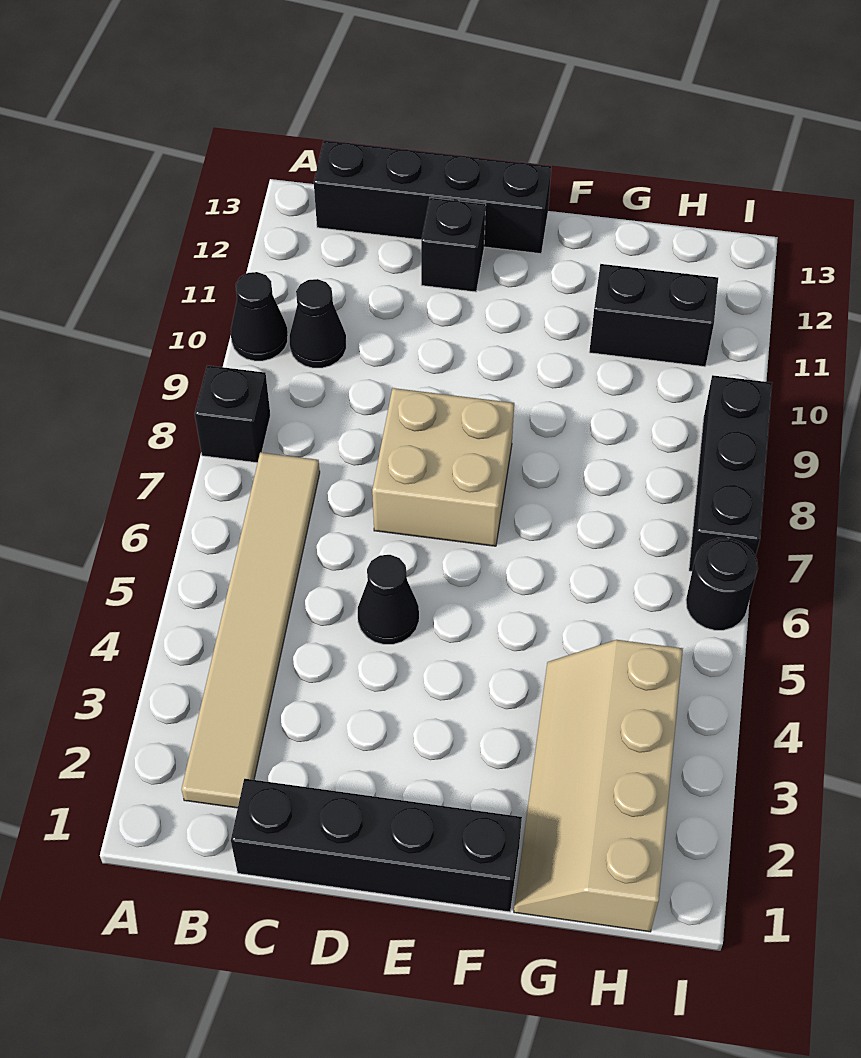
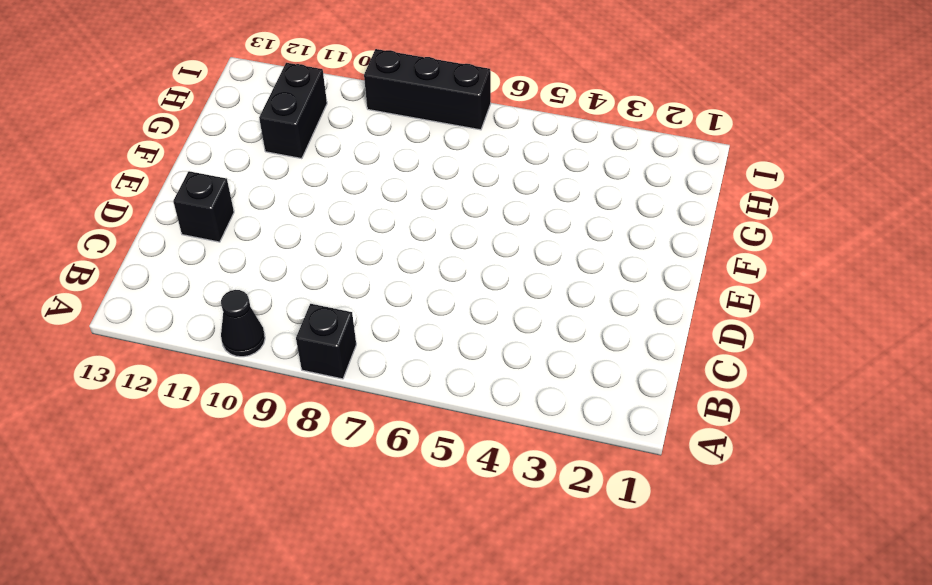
none -> tan 1x6 tile [181,452,320,808]
none -> black 1x1 cone [290,279,346,368]
none -> black 1x4 brick [314,141,551,254]

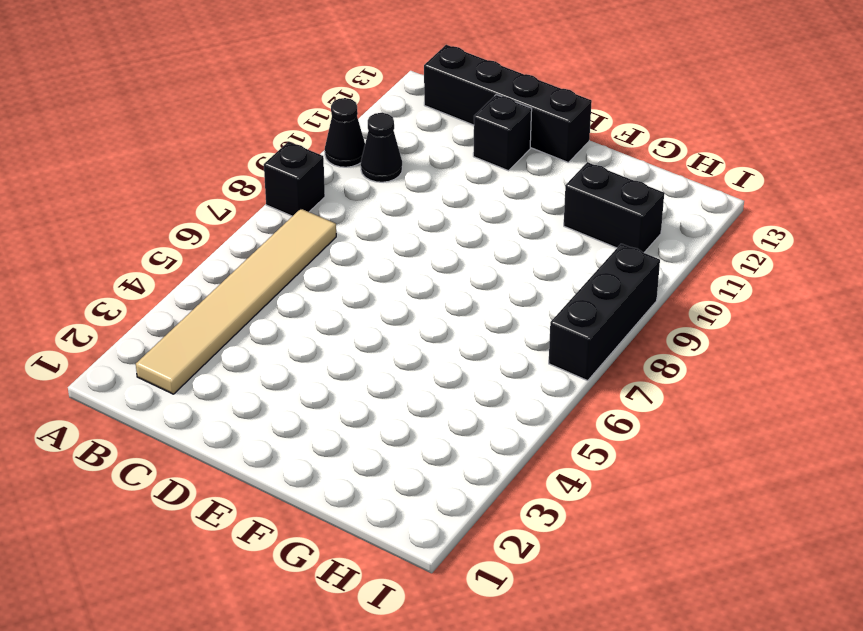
none -> black 1x4 brick [231,779,522,912]
none -> black 1x1 cone [358,555,419,644]
none -> tan 2x2 brick [372,388,514,546]

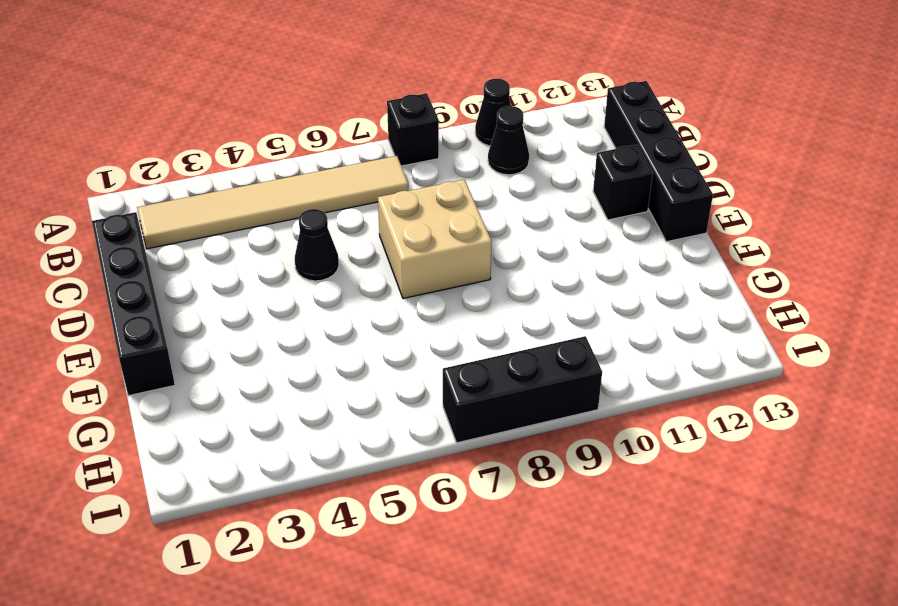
none -> tan 2x4 slope [514,640,683,932]
none -> black 1x2 brick [589,264,718,367]
none -> black 1x1 round brick [686,538,758,630]

